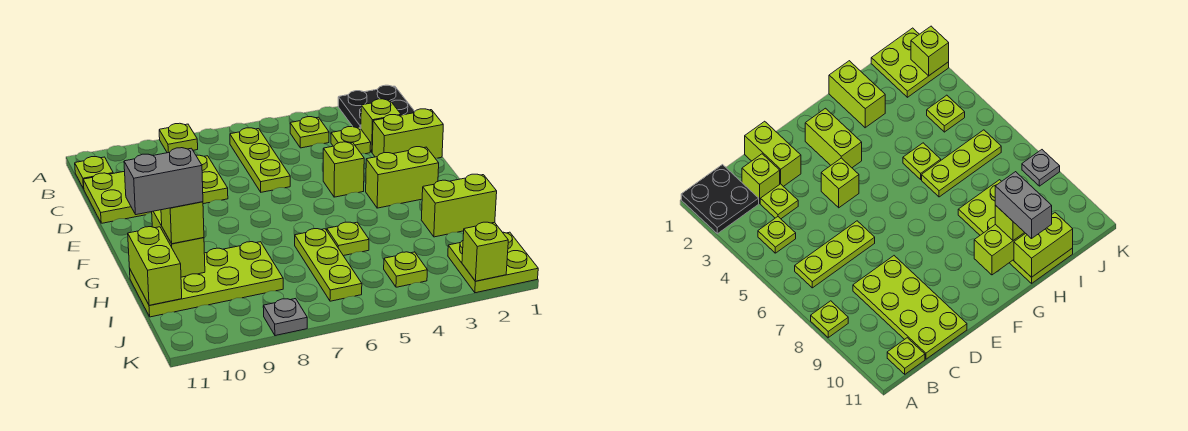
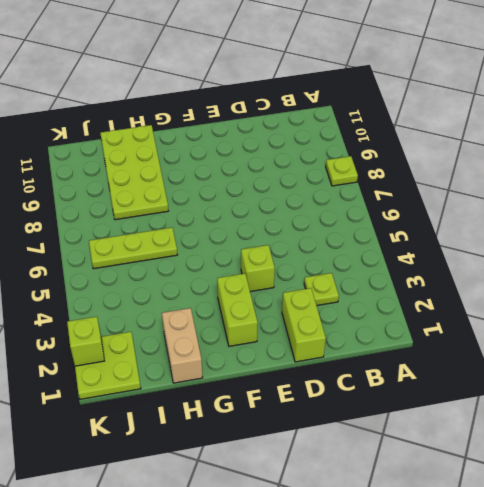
tan 1x2 brick [162,308,203,383] -> lime 1x2 brick [421,174,497,237]
none -> black 2x2 plate [338,85,415,129]
none -> lime 1x1 plate [290,117,329,148]
none -> lime 1x3 plate [230,128,290,192]

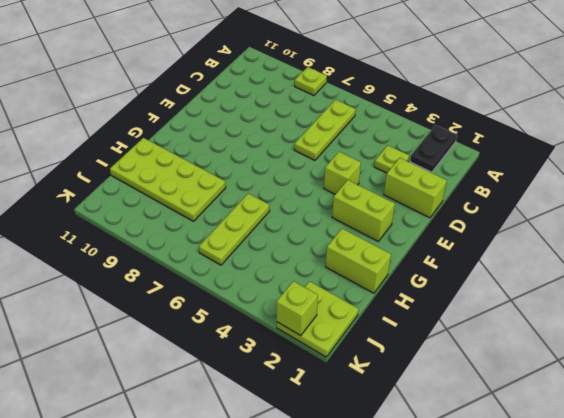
black 1x2 plate [410,125,457,172] -> black 2x2 plate [338,85,415,129]
none -> lime 1x1 plate [290,117,329,148]
none -> lime 1x1 plate [75,157,113,189]
none -> lime 1x1 brick [361,99,401,152]

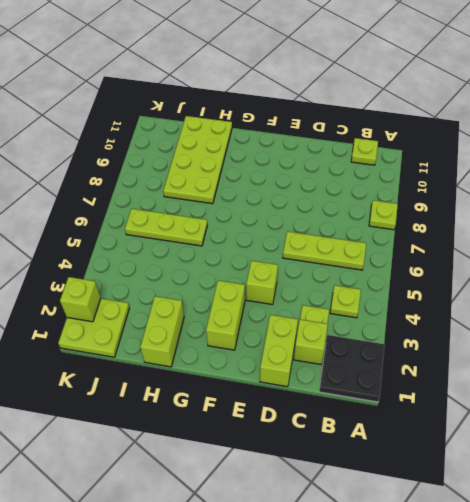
none -> lime 2x4 plate [83,155,228,223]
none -> lime 1x1 plate [327,222,369,256]
none -> lime 1x1 plate [384,252,427,287]

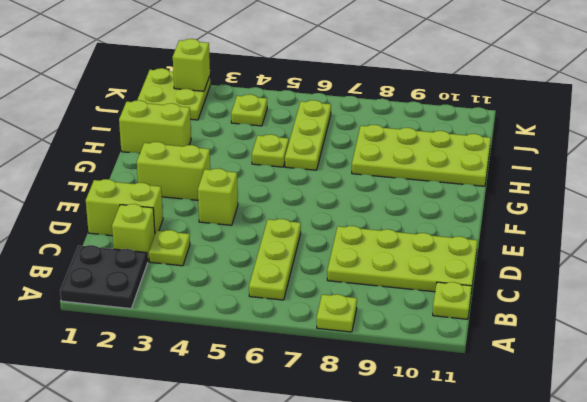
none -> lime 1x1 plate [290,117,329,148]
none -> grey 1x1 plate [263,299,307,336]
none -> lime 1x2 brick [152,210,205,277]

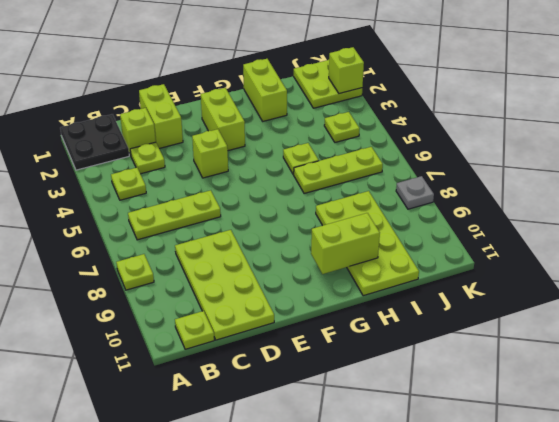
none -> lime 1x2 brick [128,227,182,305]
none -> lime 1x1 brick [161,202,204,244]
none -> grey 1x2 brick [124,148,203,215]

